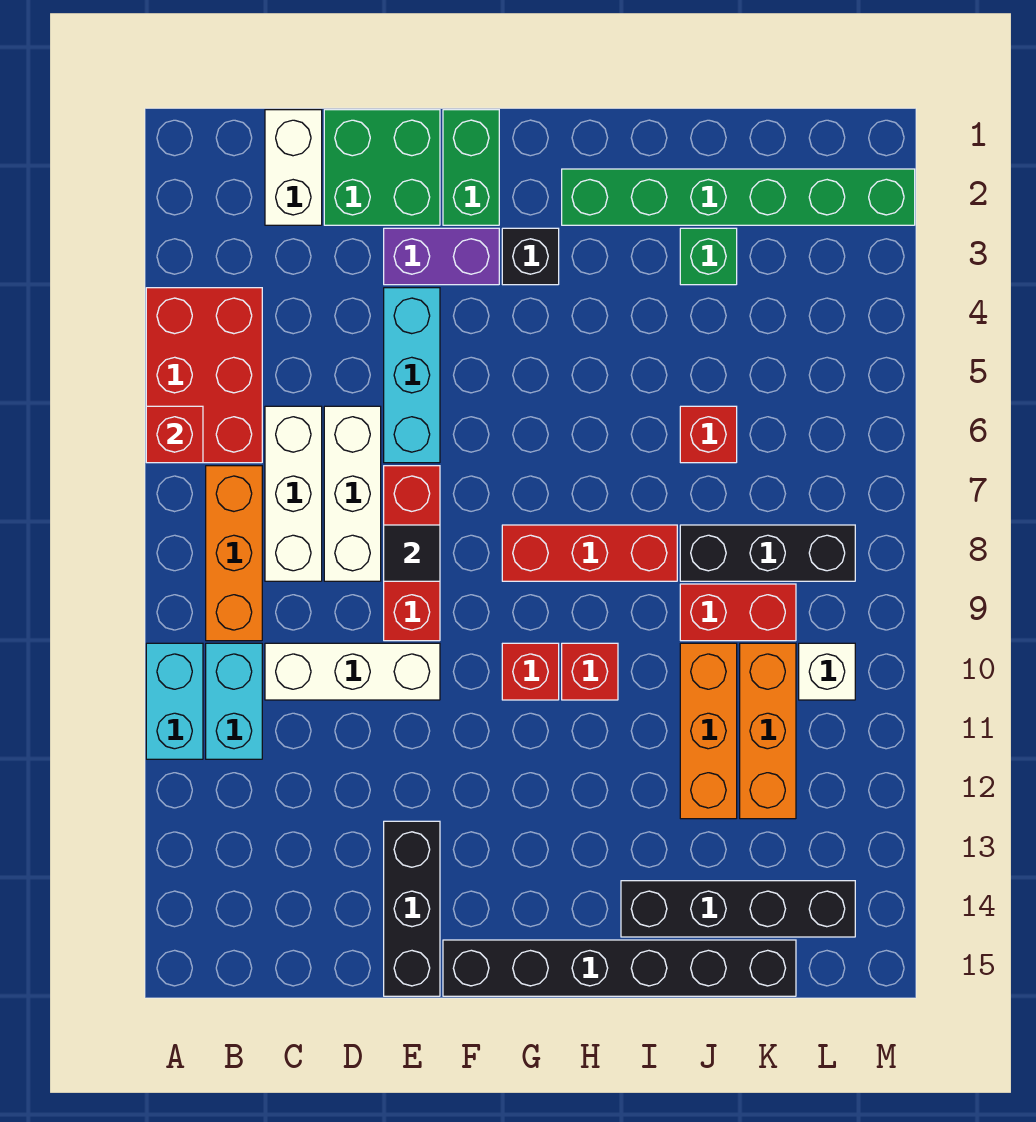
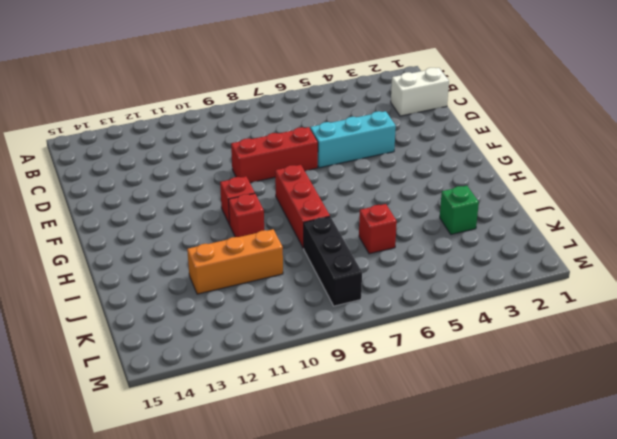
none -> red 2x3 brick [146,288,262,463]
none -> cyan 1x2 brick [146,643,203,759]
none -> orange 1x3 brick [206,466,262,641]
none -> cyan 1x2 brick [206,643,262,759]

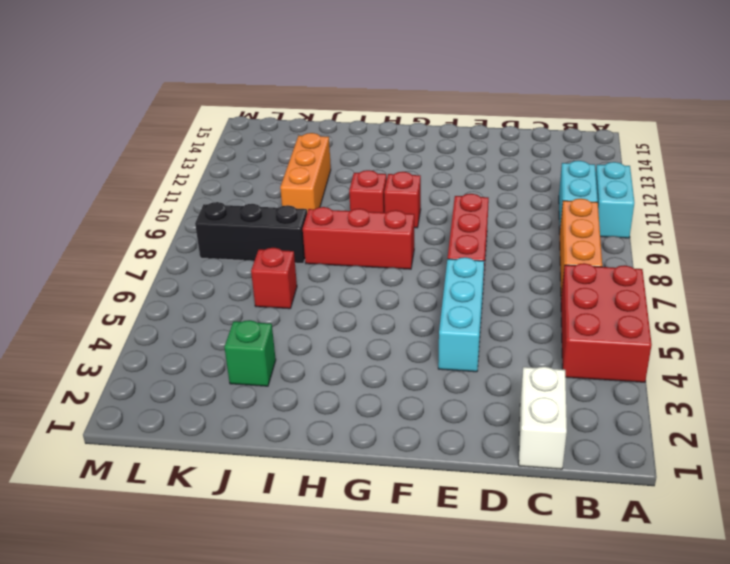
none -> white 1x3 brick [265,406,322,581]
none -> white 1x3 brick [265,643,440,700]
none -> green 2x2 brick [324,110,440,225]
none -> white 1x3 brick [324,406,381,581]

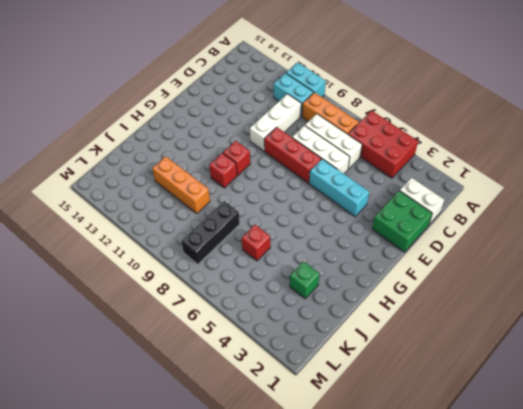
none -> purple 1x2 brick [384,228,499,285]
none -> black 1x3 brick [384,821,440,996]
none -> green 1x2 brick [443,110,499,225]
none -> black 1x6 brick [443,940,796,996]

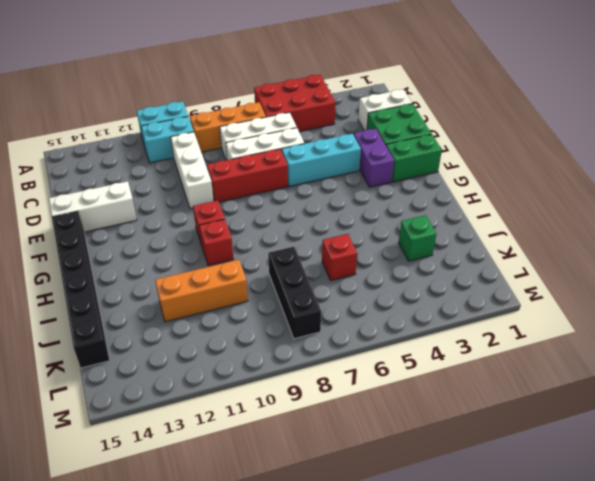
white 1x3 brick [49,181,137,232] -> black 1x3 brick [384,821,440,996]
none -> black 1x1 brick [502,228,559,285]
none -> red 1x3 brick [502,525,677,581]
none -> green 1x6 brick [562,169,915,225]
none -> black 1x4 brick [621,881,855,937]

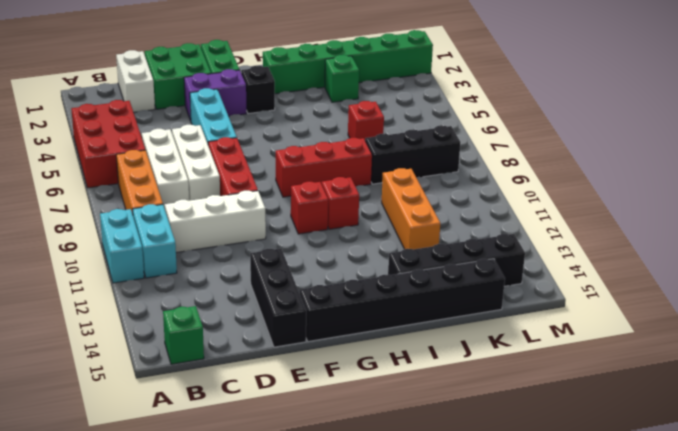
green 1x1 brick [163,306,204,364] -> none
none -> red 1x2 brick [680,584,796,641]
none -> orange 1x3 brick [740,643,796,819]
none -> white 1x1 brick [799,643,855,700]
none -> red 1x1 brick [146,406,203,463]

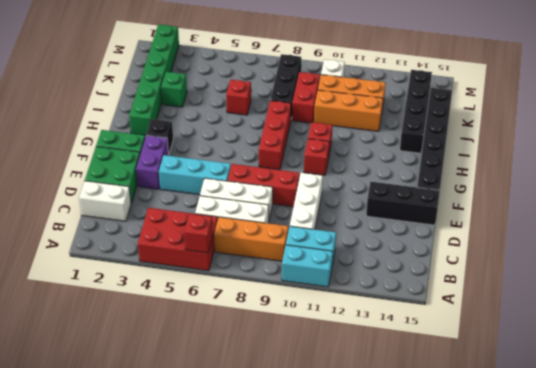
none -> black 1x1 tile [384,525,440,581]

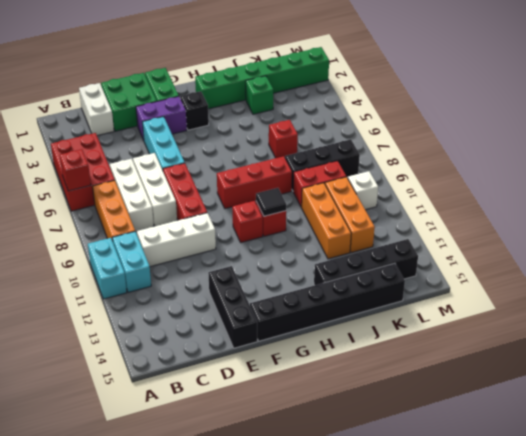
black 1x1 tile [256,188,286,216] -> black 1x1 tile moved to [384,525,440,581]

